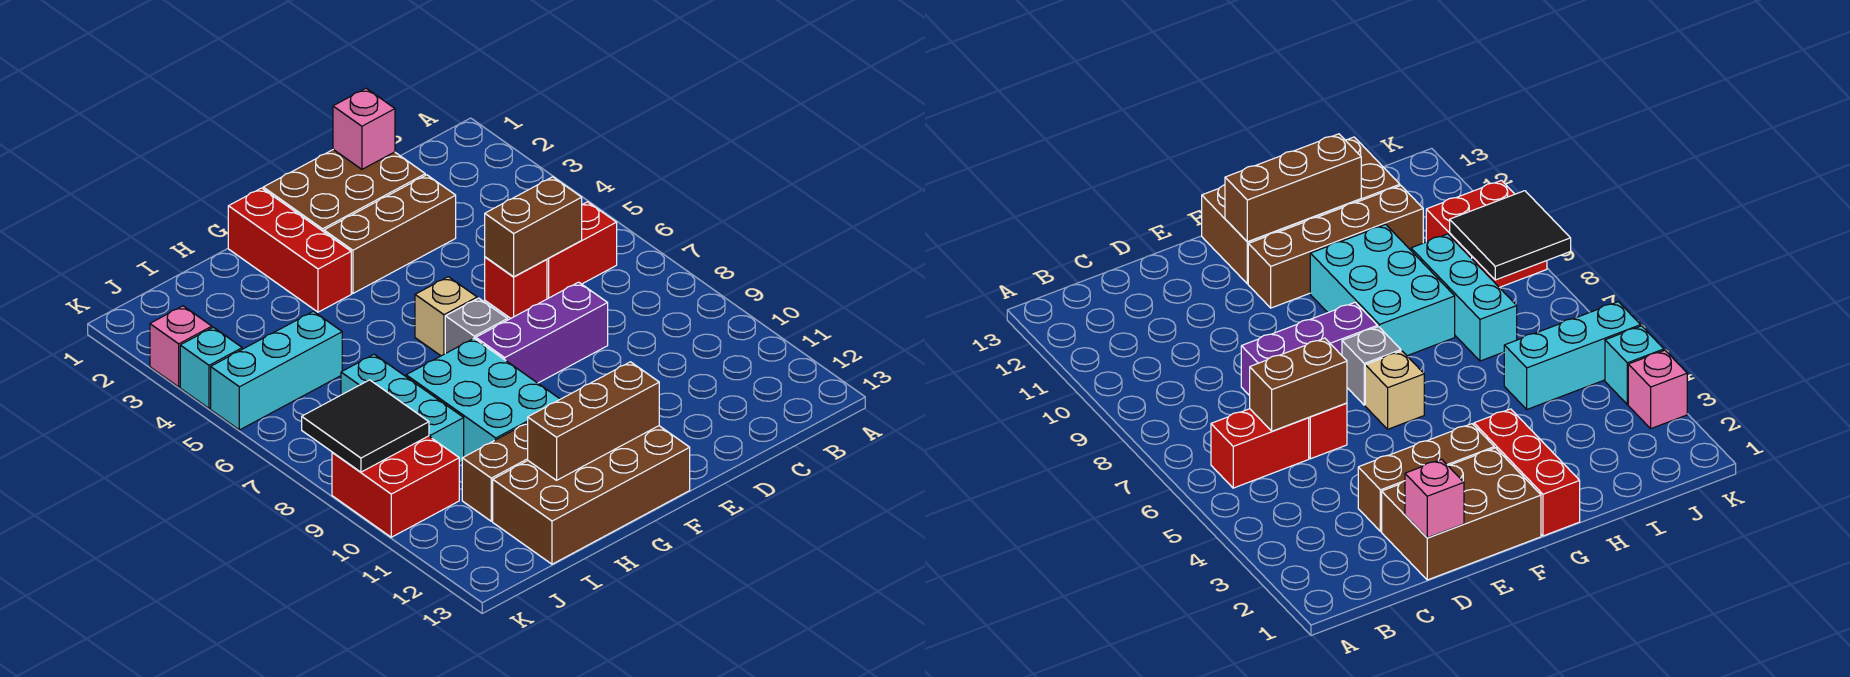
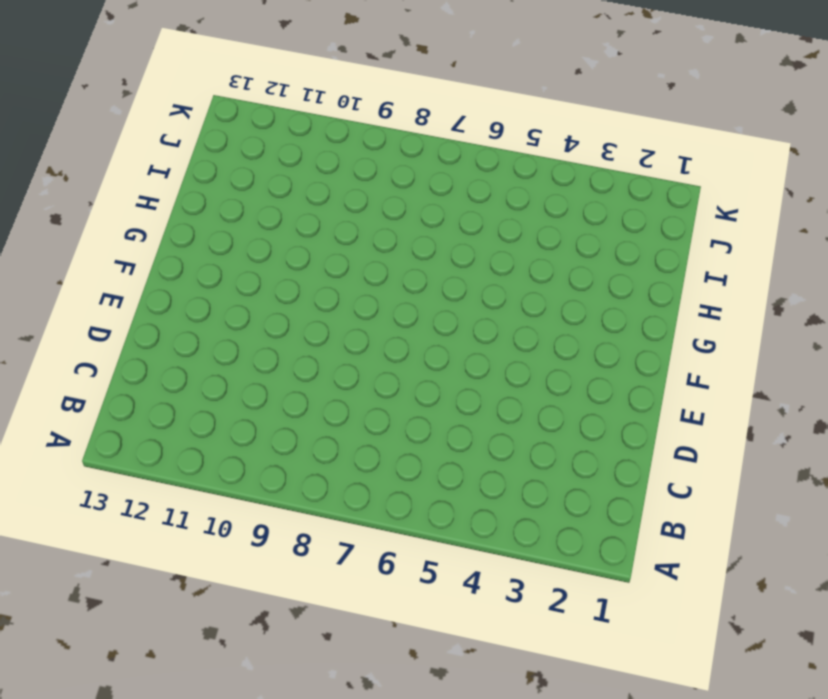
none -> red 1x2 brick [547,202,617,299]
none -> brown 2x3 brick [263,150,425,232]
none -> brown 1x3 brick [324,175,456,293]

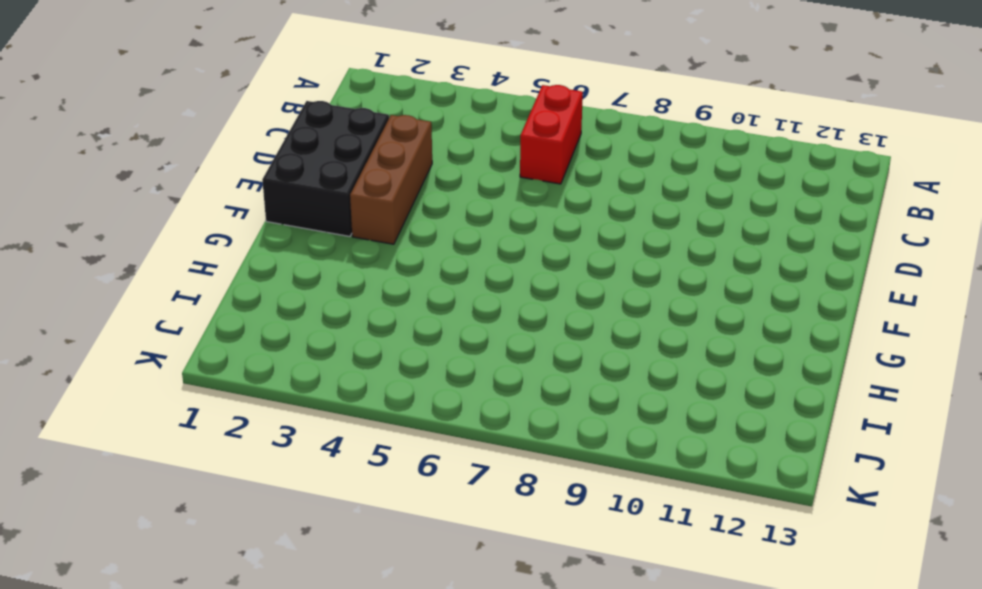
black 2x3 brick [262,101,389,236] -> brown 2x3 brick [263,150,425,232]
none -> red 1x1 brick [485,257,547,318]
none -> purple 1x3 brick [476,282,608,383]
none -> tan 1x1 brick [415,277,477,356]

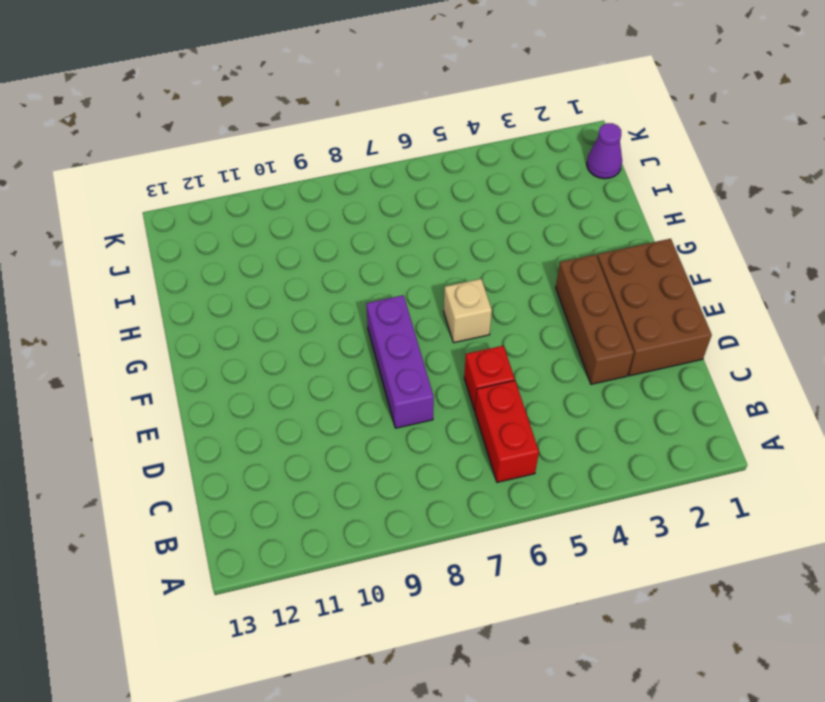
purple 1x1 cone [587,123,622,179] -> none
none -> grey 1x1 brick [445,298,508,353]
none -> brown 1x4 brick [462,423,528,521]
none -> brown 2x4 brick [493,426,690,564]

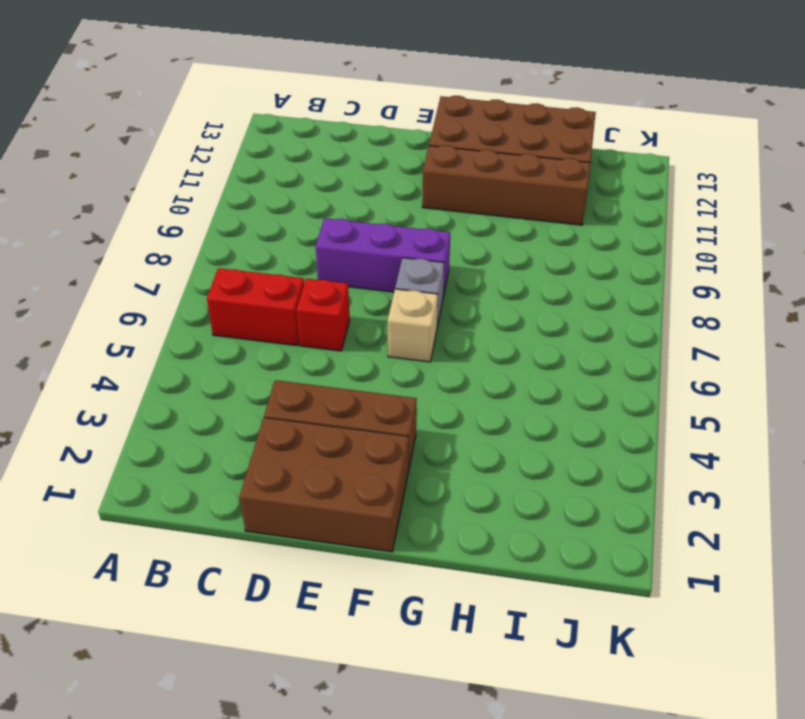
none -> red 1x3 brick [228,188,351,312]
none -> cyan 2x3 brick [406,338,560,457]
none -> cyan 1x3 brick [211,311,342,430]

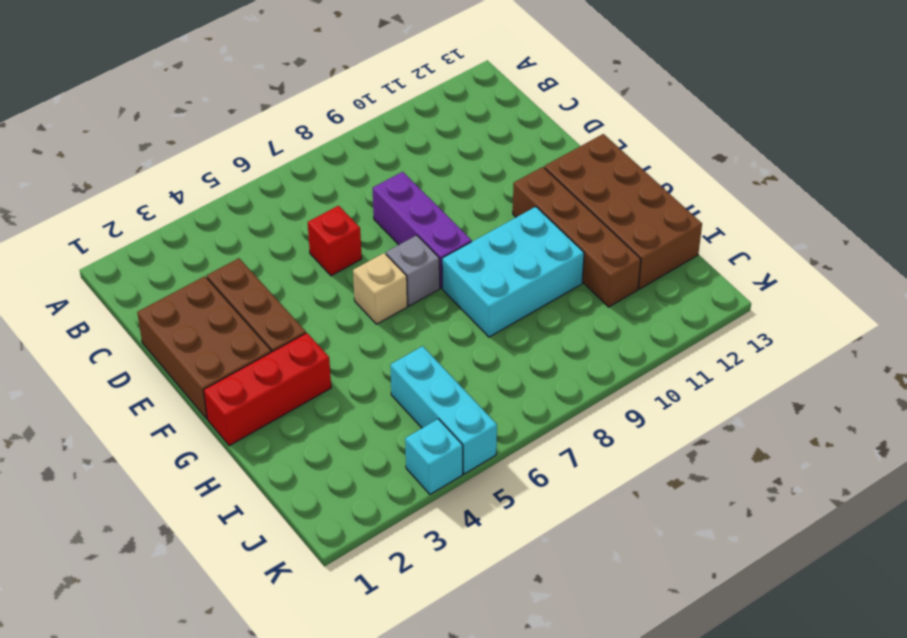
none -> red 1x2 brick [547,202,617,299]
none -> cyan 1x3 brick [341,354,464,463]
none -> red 2x2 brick [332,436,459,537]

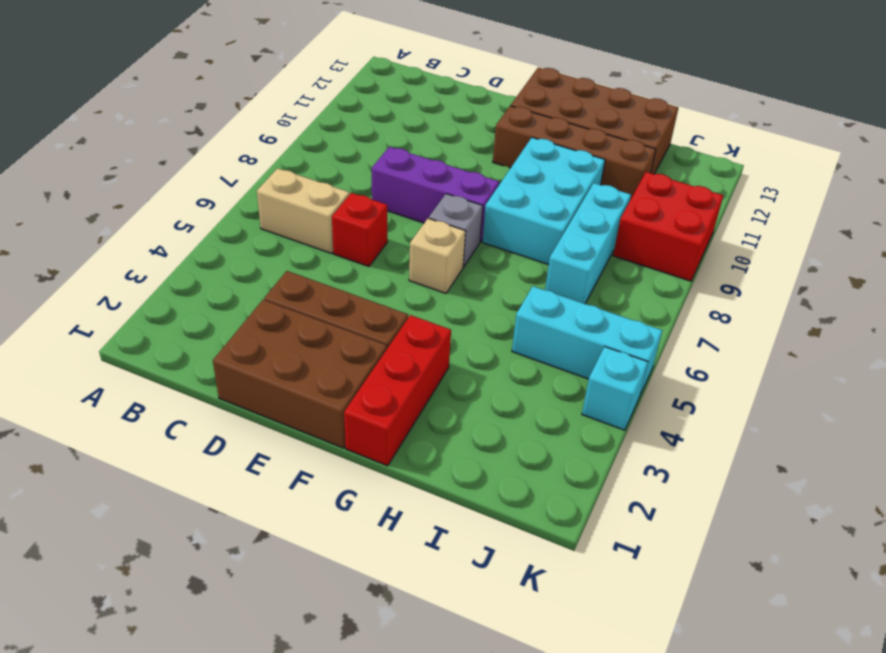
tan 1x2 brick [257,168,349,253] -> red 1x2 brick [547,202,617,299]
none -> pink 1x1 brick [150,306,212,387]
none -> brown 1x2 brick [485,177,582,277]
none -> pink 1x1 brick [333,88,395,169]

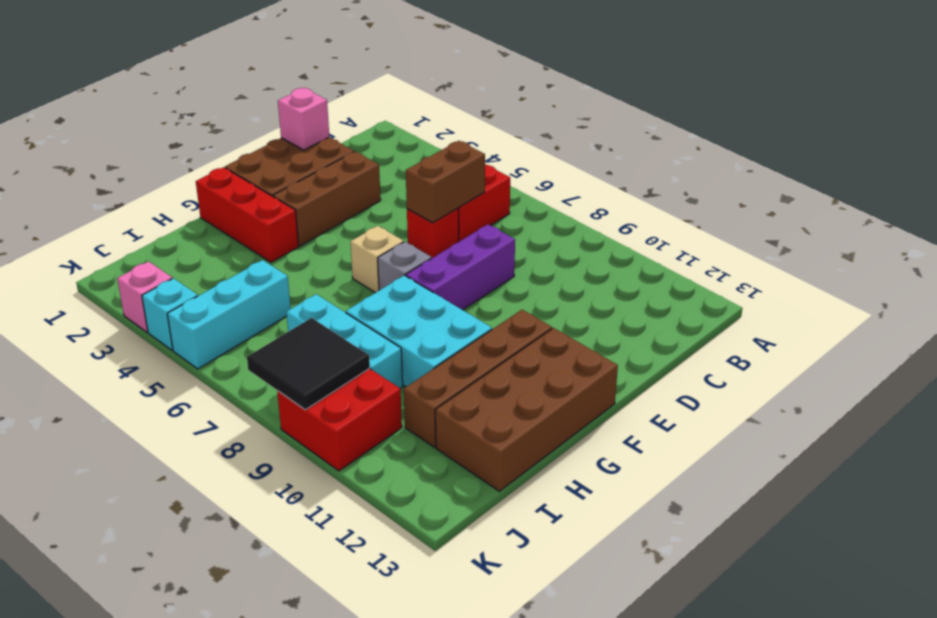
none -> brown 1x3 brick [528,362,659,480]

